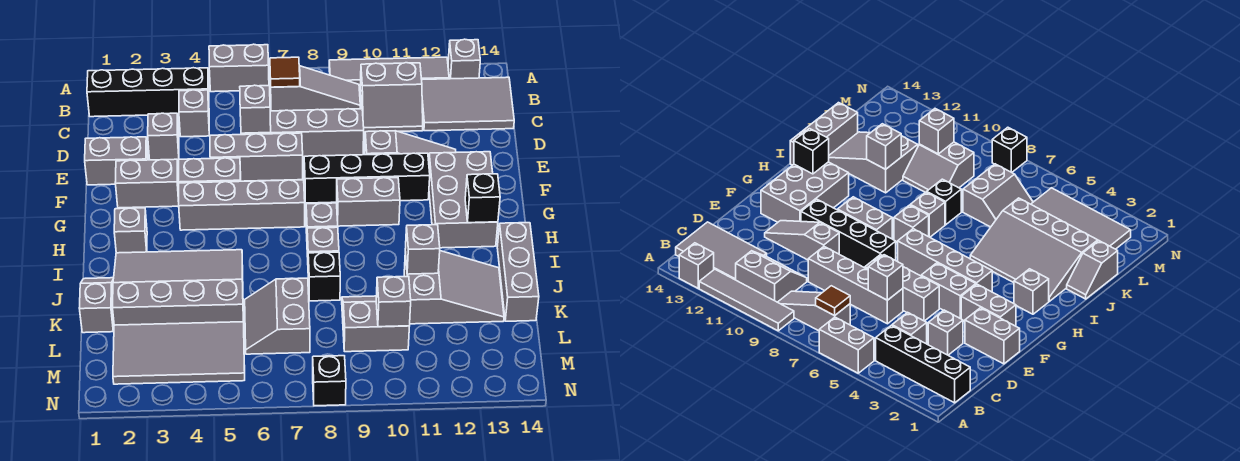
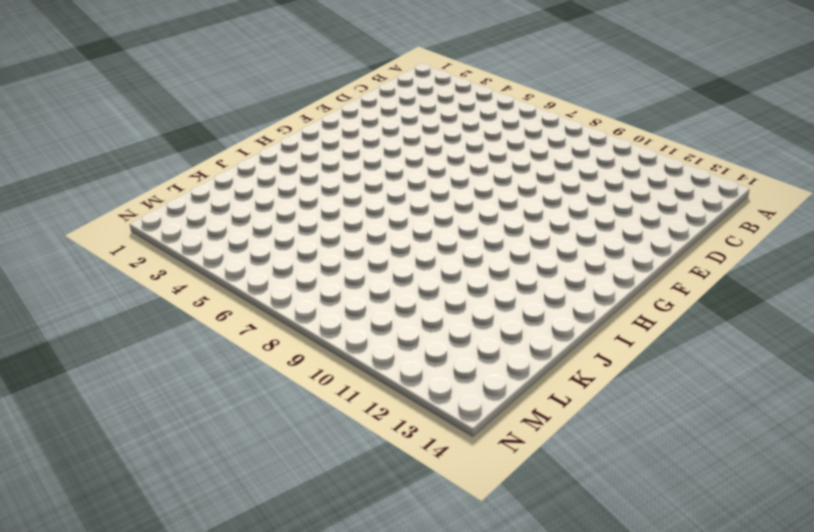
none -> grey 1x2 brick [209,44,269,92]
none -> grey 1x4 tile [329,57,449,88]
none -> grey 1x1 brick [448,39,480,79]
none -> black 1x4 brick [87,68,209,117]

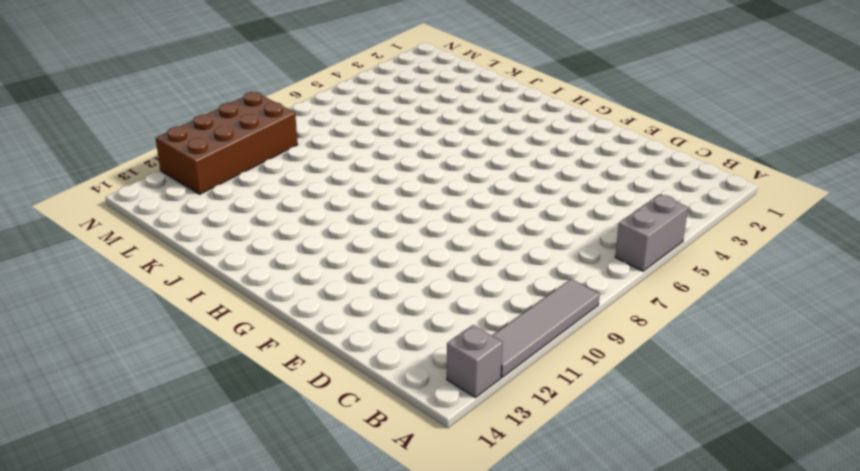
brown 2x4 brick [156,92,298,194] -> none
none -> black 1x4 brick [87,68,209,117]
none -> grey 1x3 slope [270,66,360,111]
none -> grey 2x2 slope [360,63,423,132]
none -> grey 2x3 tile [422,77,514,131]

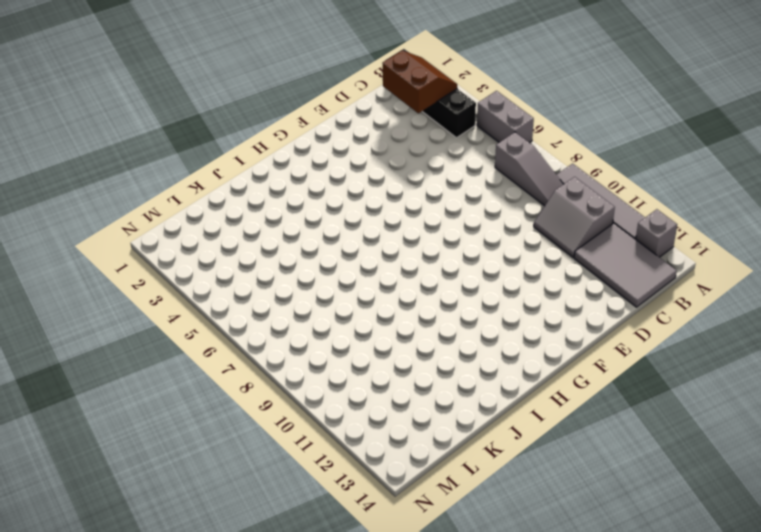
brown 2x2 slope [382,50,457,113] -> none
none -> grey 1x1 brick [179,90,209,137]
none -> grey 1x1 brick [148,113,179,160]
none -> grey 1x4 brick [241,109,364,157]
none -> grey 1x2 brick [85,137,148,185]

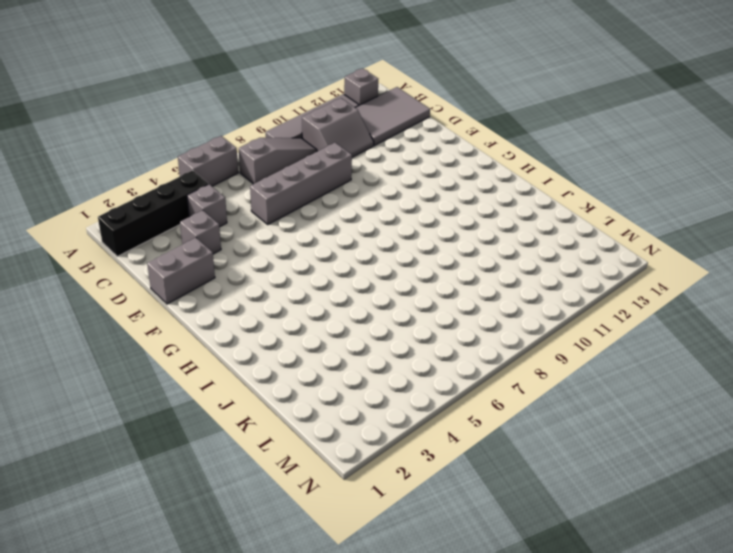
none -> grey 1x3 brick [210,133,303,181]
none -> grey 1x3 slope [365,131,456,161]
none -> grey 1x2 brick [115,159,179,208]
none -> grey 1x2 brick [179,158,241,183]

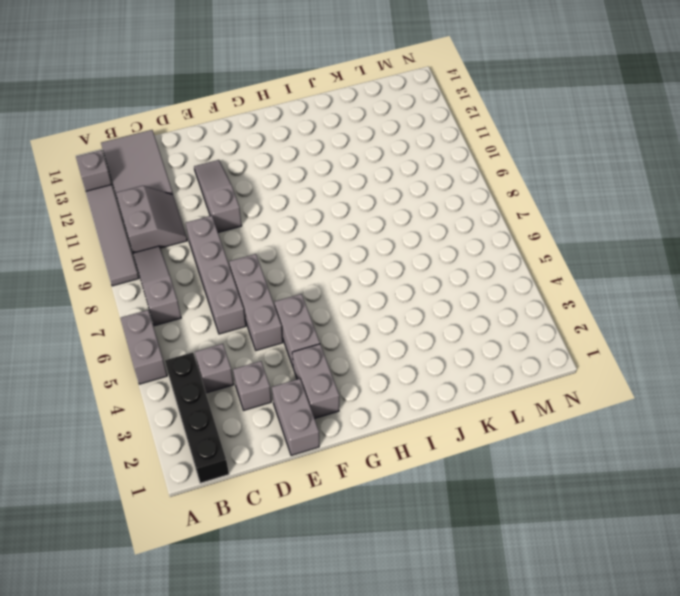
none -> black 1x4 brick [304,153,430,203]
none -> grey 2x3 brick [429,152,498,248]
none -> grey 1x4 brick [179,180,305,230]
none -> grey 1x2 brick [336,178,400,226]

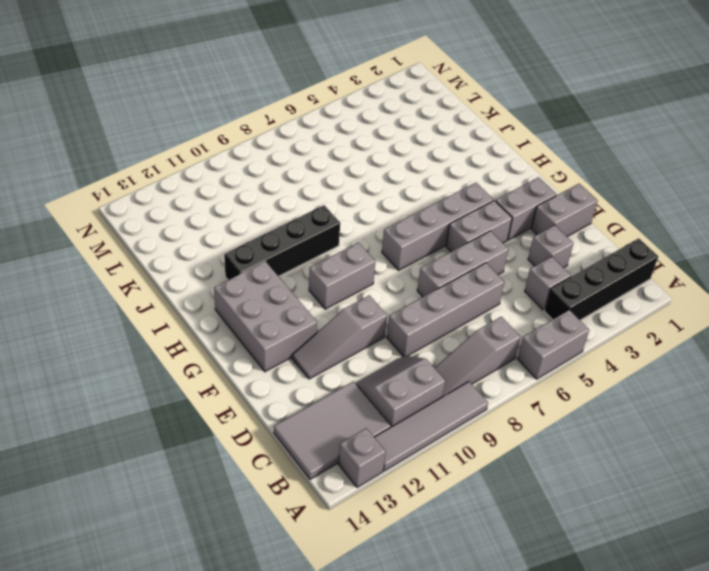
black 1x4 brick [224,205,340,280] -> black 1x4 brick moved to [304,153,430,203]
none -> grey 1x1 brick [114,208,147,253]
none -> grey 1x1 brick [306,203,338,233]
none -> grey 3x4 slope [113,250,244,325]
none -> grey 1x1 brick [307,227,339,257]

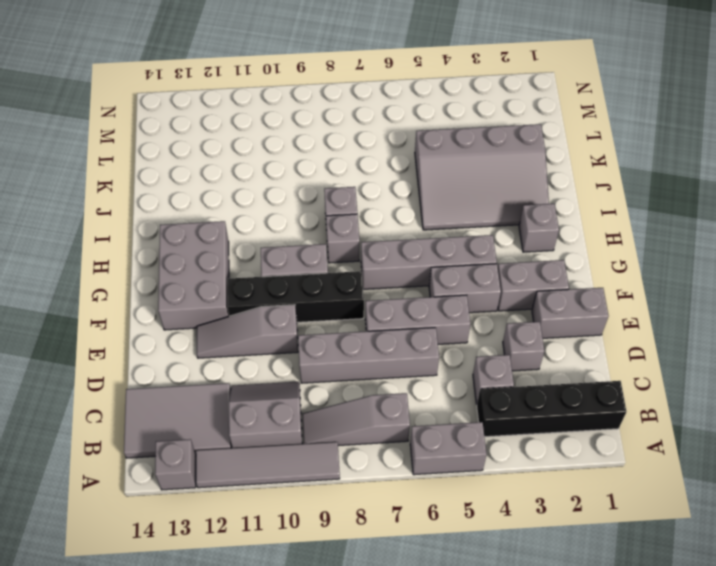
none -> grey 1x3 brick [497,223,539,321]
none -> grey 1x2 slope [79,278,114,333]
none -> black 1x1 brick [308,252,340,301]
none -> grey 2x3 slope [404,251,504,324]

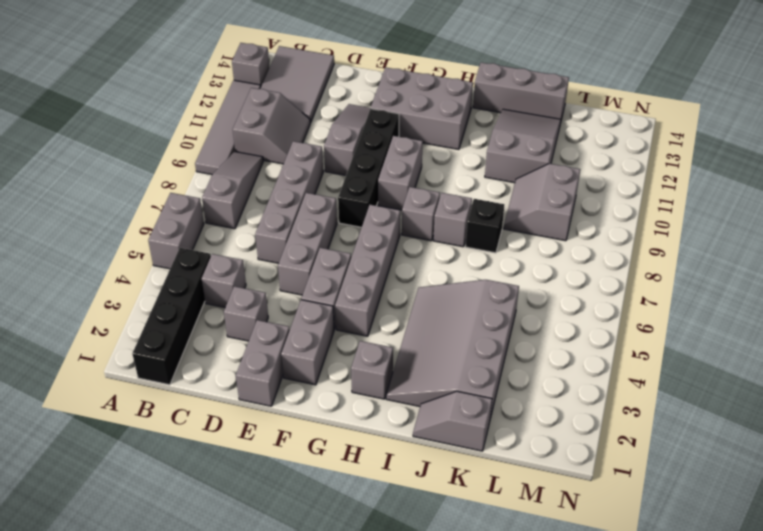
none -> grey 2x2 slope [245,278,310,354]
none -> grey 2x4 tile [113,322,245,384]
none -> black 1x1 brick [313,356,346,406]
none -> brown 1x1 tile [270,57,300,87]

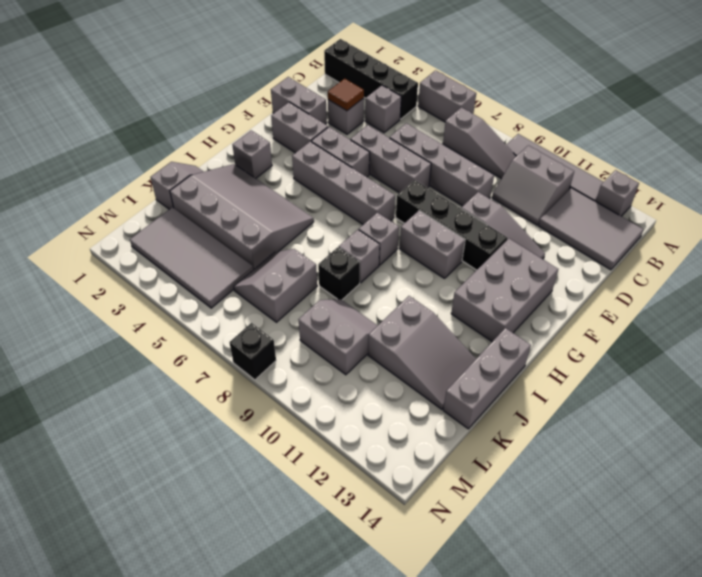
brown 1x1 tile [328,79,364,111] -> brown 1x1 tile moved to [270,57,300,87]
none -> grey 1x1 brick [240,85,271,133]
none -> black 1x1 brick [465,174,500,223]
none -> grey 1x1 brick [405,225,440,274]
none -> grey 1x1 brick [376,276,411,327]

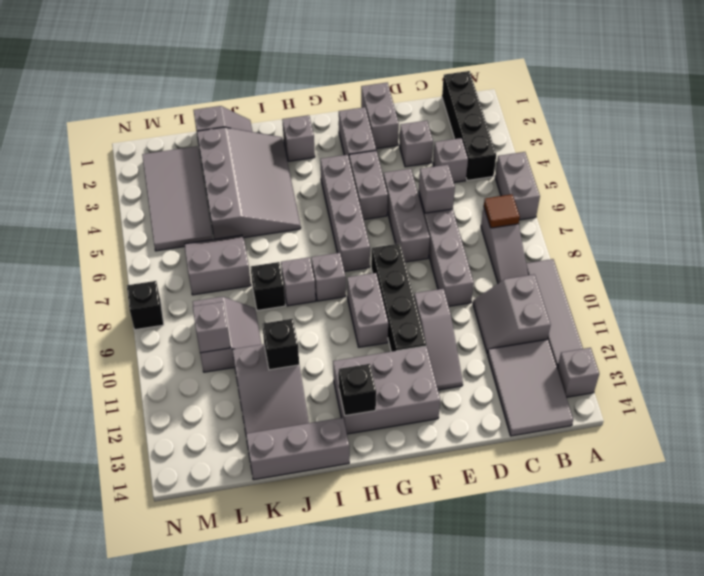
black 1x1 brick [262,319,299,370] -> grey 1x1 brick [405,225,440,274]

